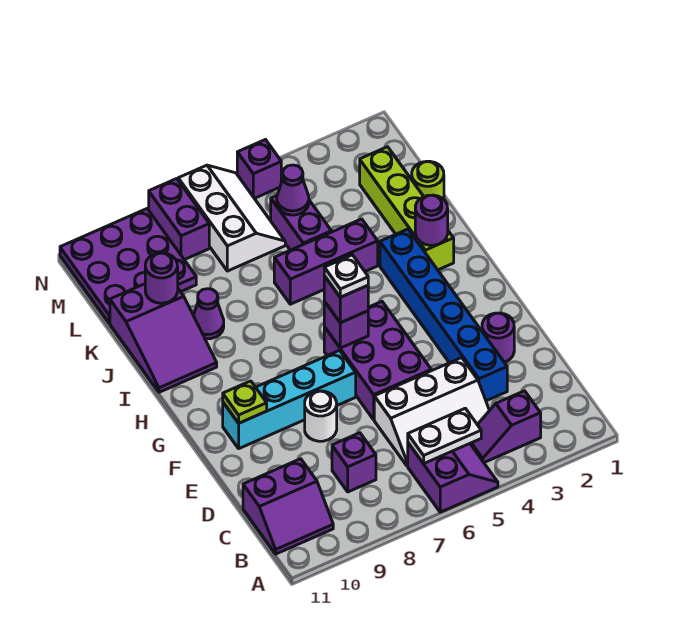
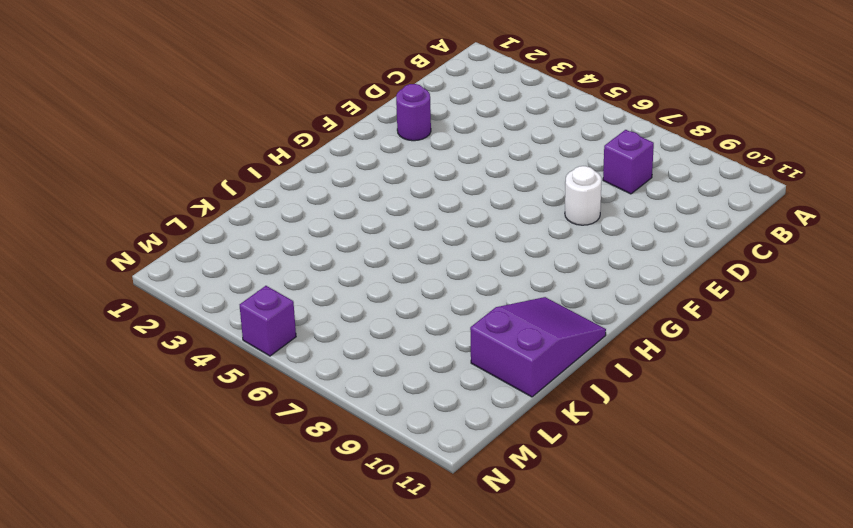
none -> purple 2x2 slope [408,443,498,512]
none -> purple 1x2 slope [470,391,541,463]
none -> purple 2x2 slope [243,459,333,554]

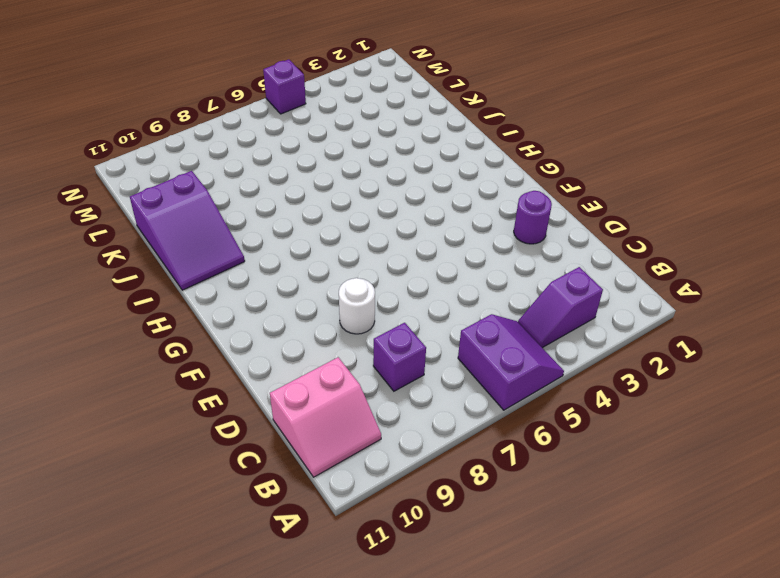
pink 2x2 slope [270,357,381,477] -> purple 2x2 slope [243,459,333,554]
none -> white 2x3 slope [374,358,490,466]
none -> blue 1x6 brick [380,229,507,401]
none -> purple 2x3 brick [324,301,431,420]

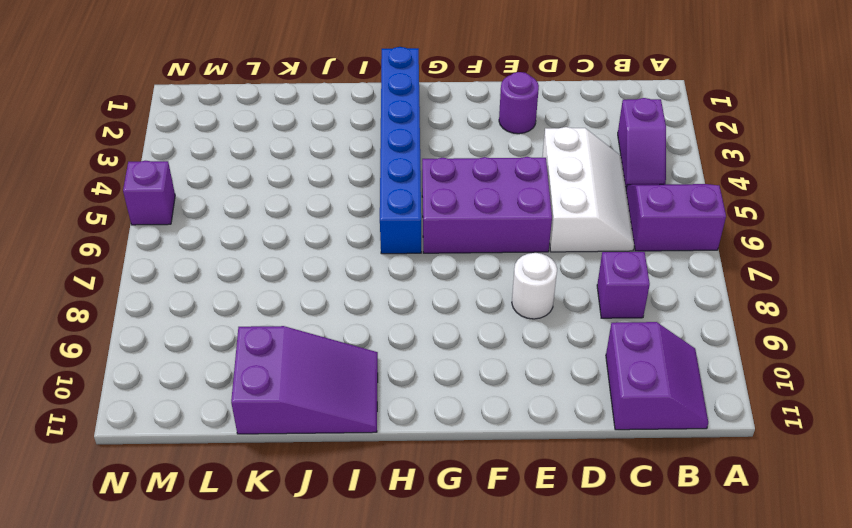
blue 1x6 brick [380,47,421,254] -> blue 1x6 brick turned to [380,229,507,401]
none -> cyan 1x4 brick [223,351,356,448]
none -> lime 1x4 brick [360,147,454,270]
none -> purple 1x3 brick [274,219,378,304]

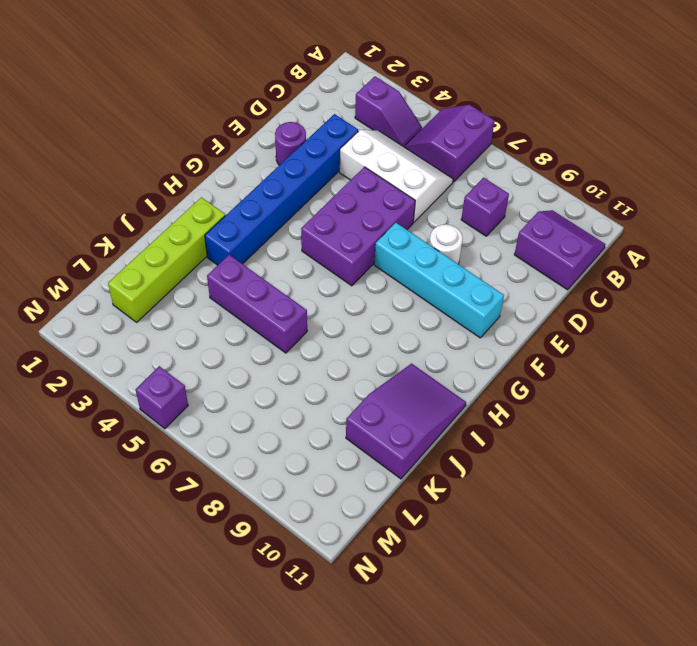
none -> purple 1x1 cone [193,289,224,339]
none -> lime 1x1 round brick [412,161,444,199]
none -> purple 1x2 brick [271,195,331,250]

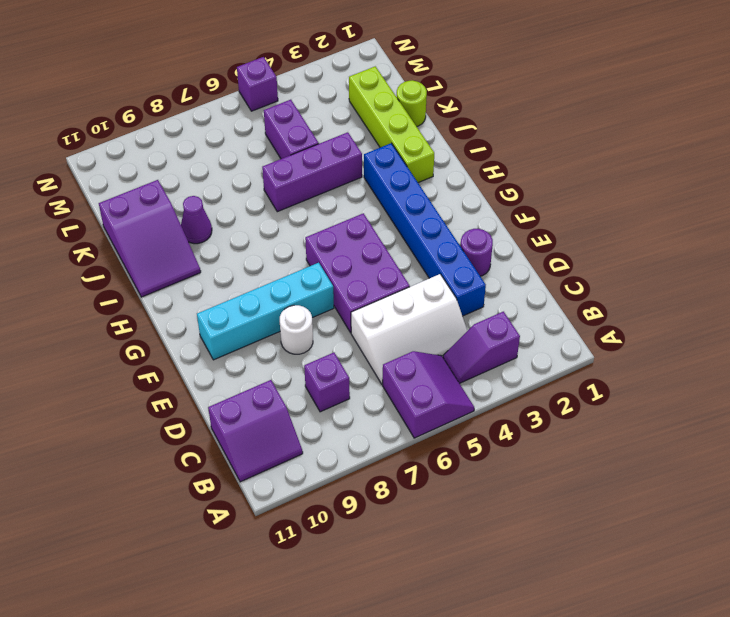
none -> white 2x3 slope [178,165,285,271]
none -> purple 3x3 plate [60,209,196,323]
none -> purple 1x2 brick [149,179,209,260]

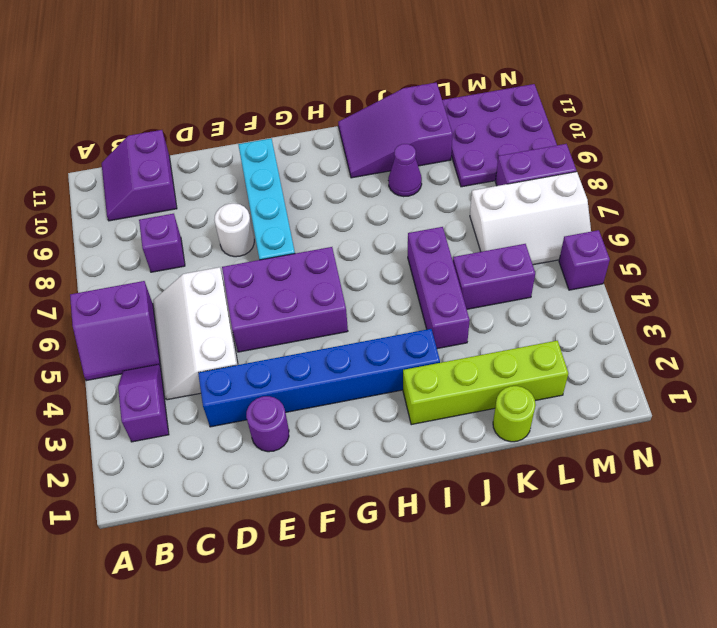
none -> white 1x2 plate [408,408,481,464]
none -> lime 1x1 plate [223,381,267,423]
none -> purple 1x1 brick [324,301,368,348]

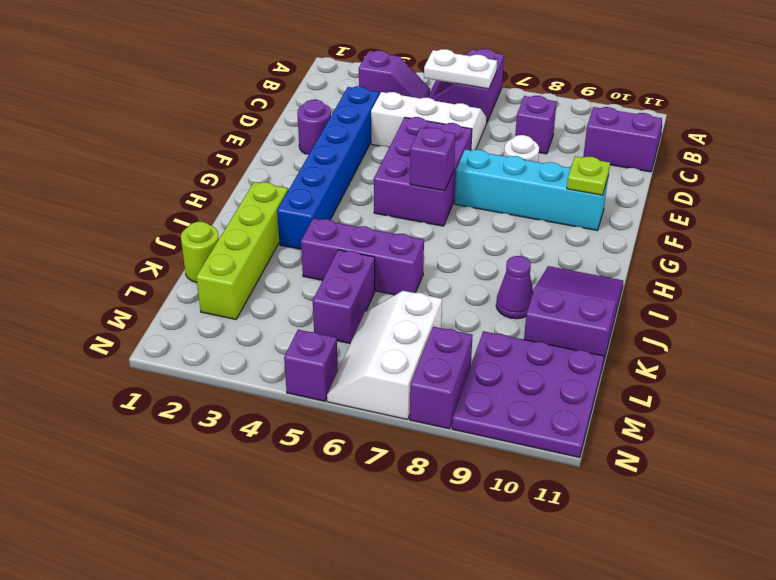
none -> purple 1x1 round brick [415,195,448,245]
none -> purple 1x1 round brick [145,253,178,303]
none -> purple 1x1 cone [277,165,309,215]

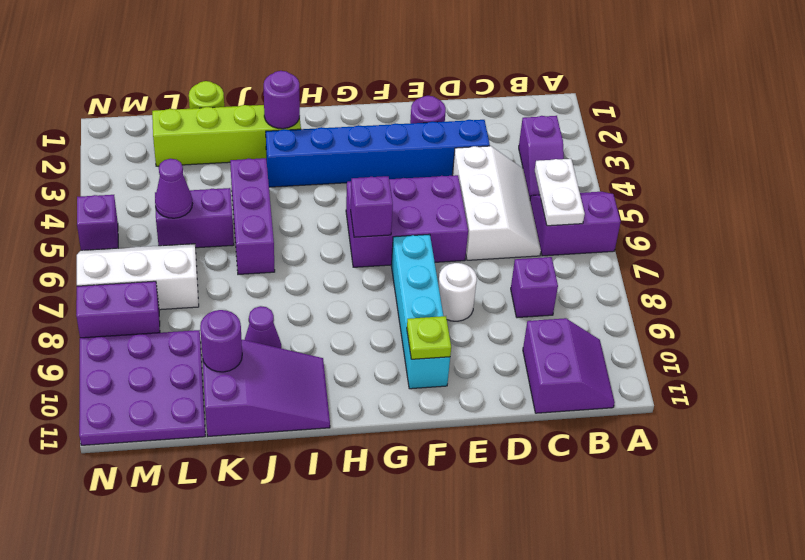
none -> purple 1x1 brick [324,276,368,323]
none -> white 1x1 plate [324,255,368,297]

